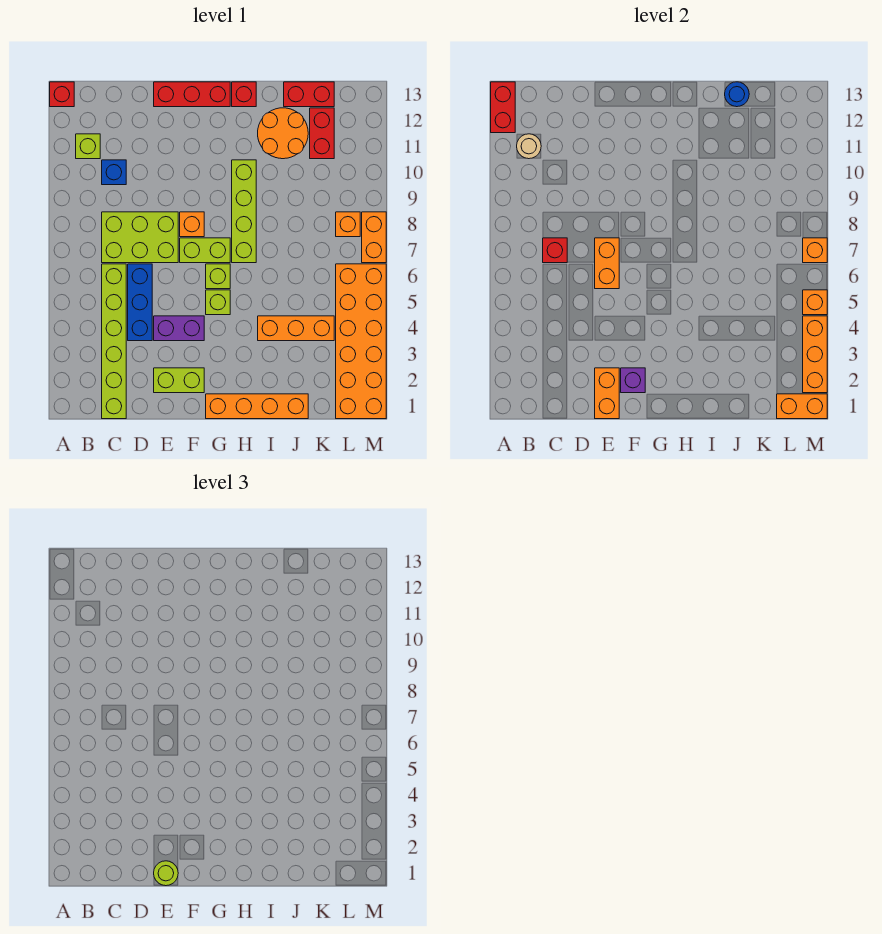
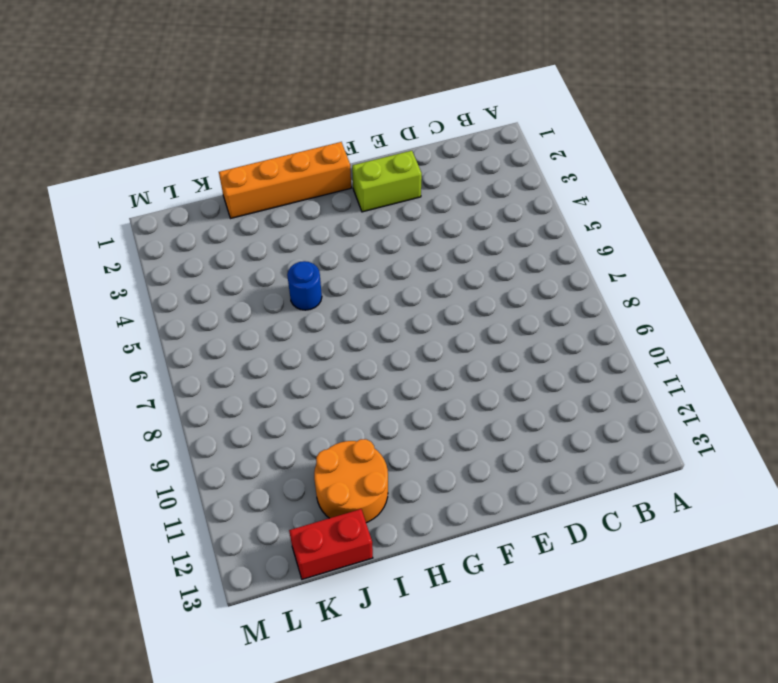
blue 1x1 round brick [287,261,322,310] -> blue 1x1 round brick moved to [725,82,749,107]
none -> red 1x1 brick [50,82,74,107]
none -> lime 1x1 brick [76,134,100,159]
none -> lime 1x6 brick [102,264,126,419]
none -> lime 2x3 brick [102,212,178,263]

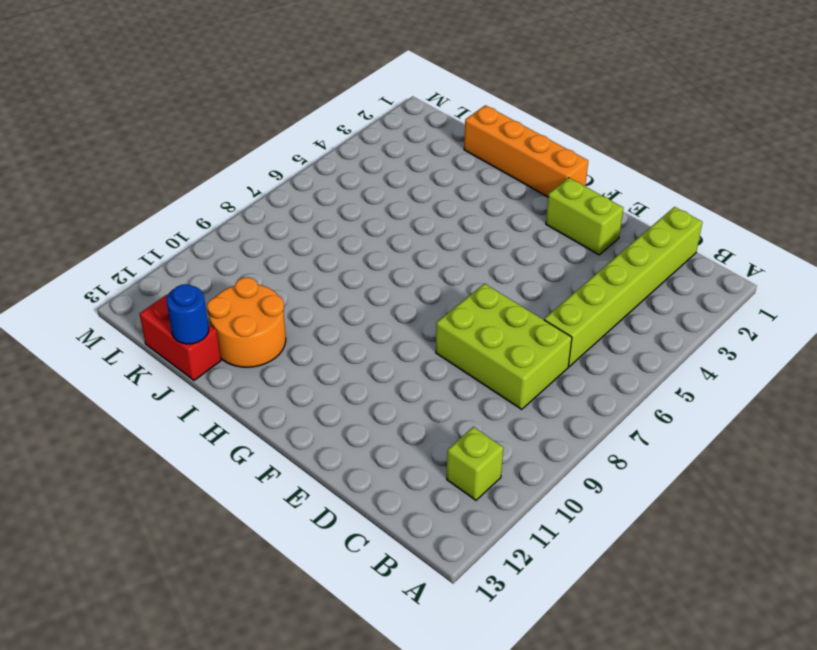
none -> red 1x1 brick [50,82,74,107]
none -> blue 1x1 brick [102,160,126,185]
none -> blue 1x3 brick [128,264,152,341]
none -> purple 1x2 brick [154,316,204,341]

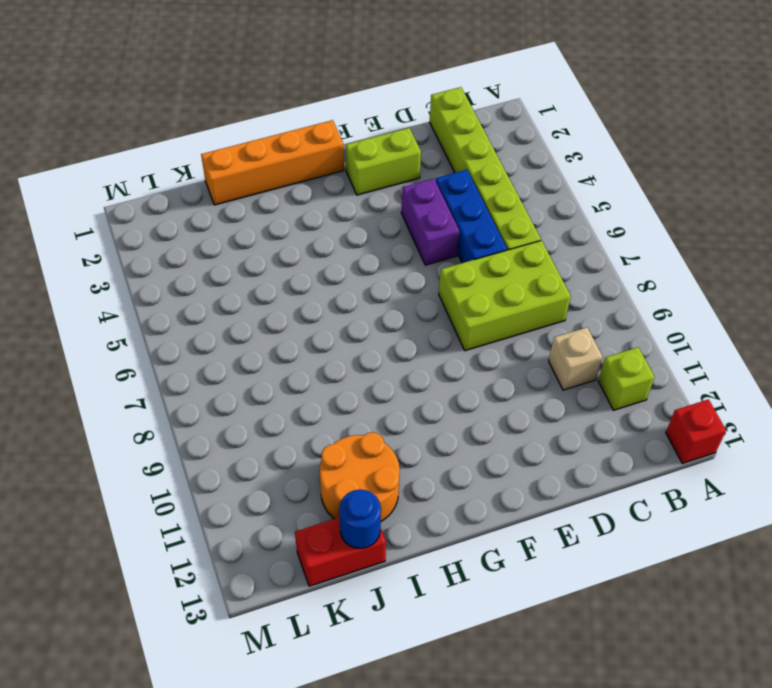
tan 1x1 brick [549,327,602,390] -> blue 1x1 brick [102,160,126,185]
purple 1x2 brick [401,179,459,265] -> purple 1x2 brick turned to [154,316,204,341]
none -> red 1x3 brick [154,82,230,107]
none -> lime 1x2 brick [180,238,230,263]
none -> orange 1x1 brick [180,212,204,237]
none -> lime 1x1 brick [206,290,230,315]

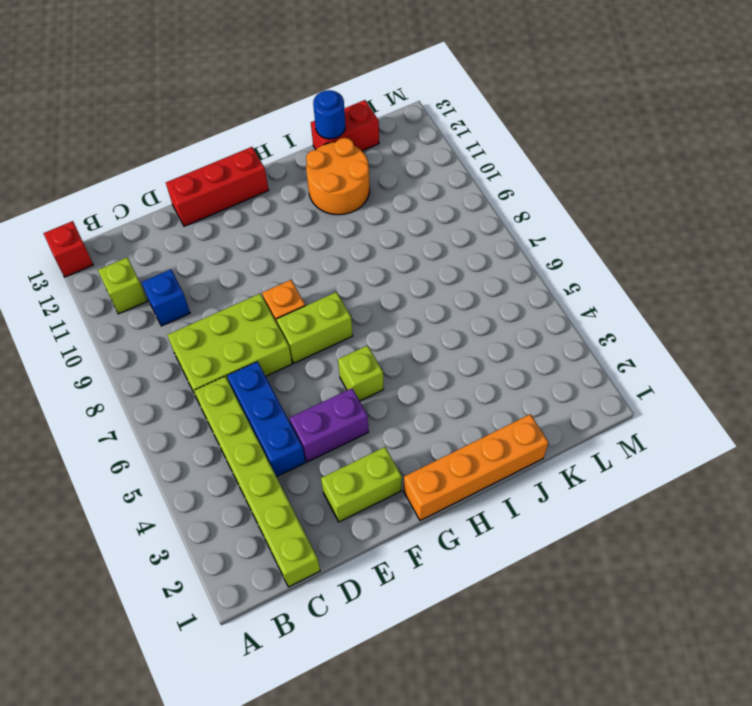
none -> lime 1x1 brick [206,264,230,289]
none -> lime 1x4 brick [232,160,256,263]
none -> red 1x1 brick [232,82,256,107]
none -> orange 1x3 brick [258,316,334,341]

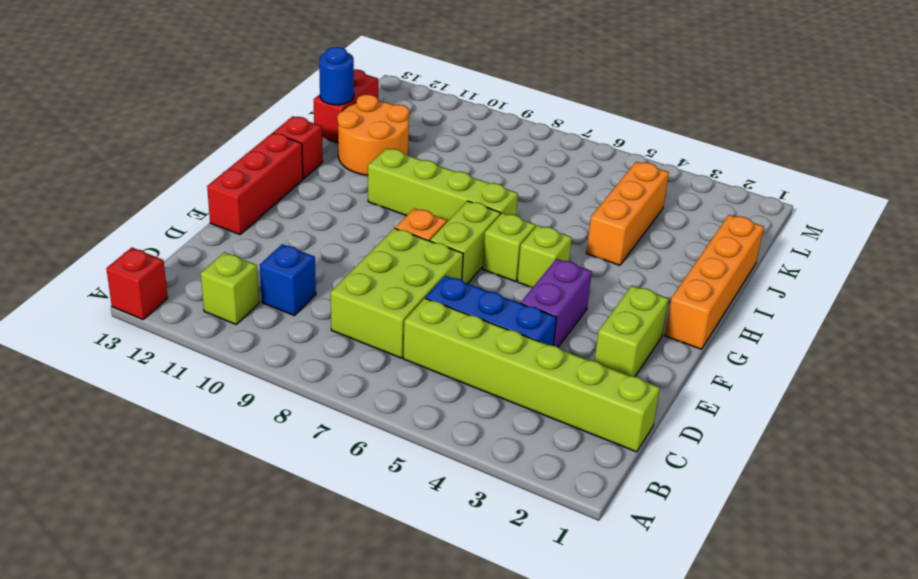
none -> red 1x2 brick [310,108,334,159]
none -> orange 2x6 brick [336,264,386,419]
none -> orange 1x1 brick [336,212,360,237]
none -> orange 1x2 brick [362,212,386,263]

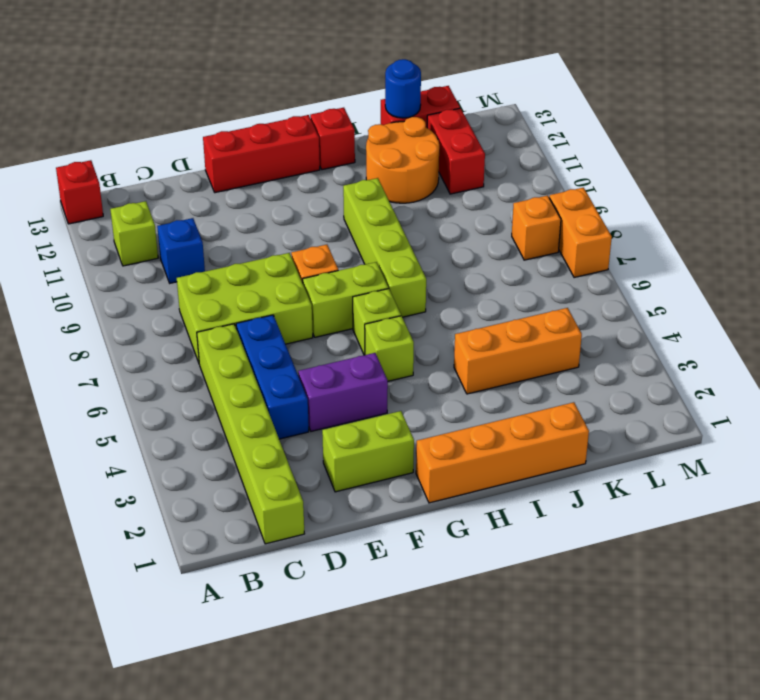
none -> orange 2x6 brick [336,264,386,419]
none -> red 1x2 brick [491,82,515,133]
none -> tan 1x1 round brick [517,134,541,159]
none -> red 1x1 brick [543,238,567,263]

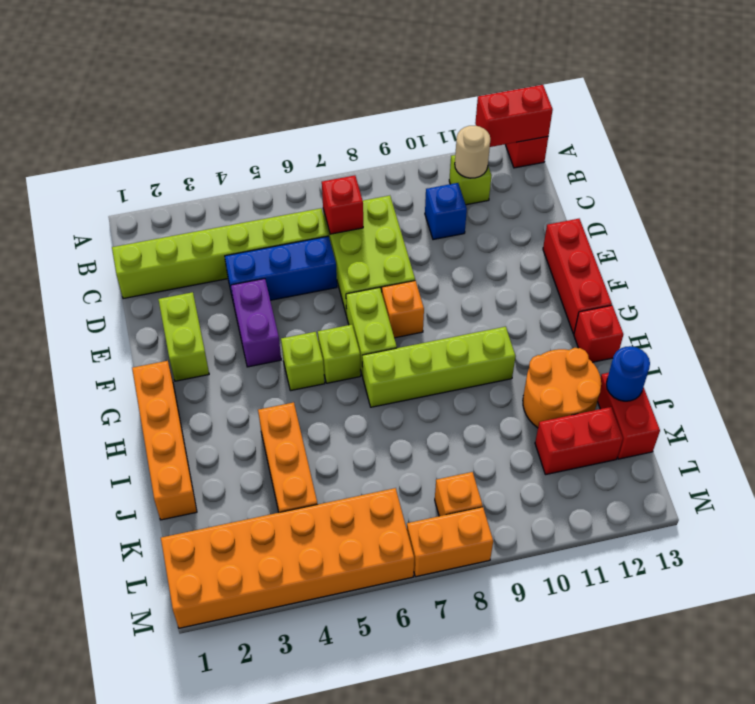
none -> orange 1x2 brick [595,368,619,419]
none -> orange 1x2 brick [595,238,619,289]
none -> purple 1x1 brick [621,368,645,393]
none -> orange 1x2 brick [777,394,827,419]

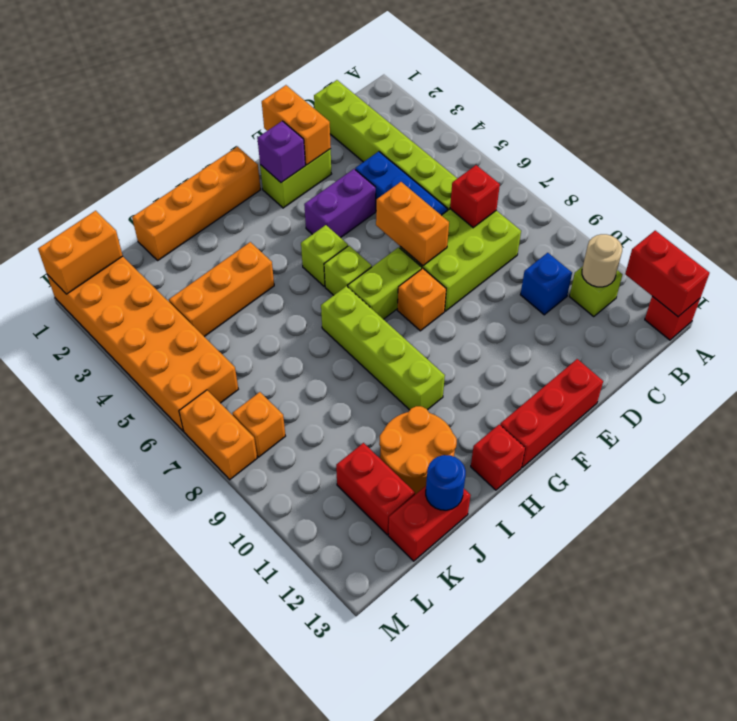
none -> orange 1x3 brick [803,316,827,393]
none -> orange 1x1 brick [803,290,827,315]
none -> orange 1x1 brick [803,238,827,263]
none -> lime 1x1 round brick [154,861,178,886]

